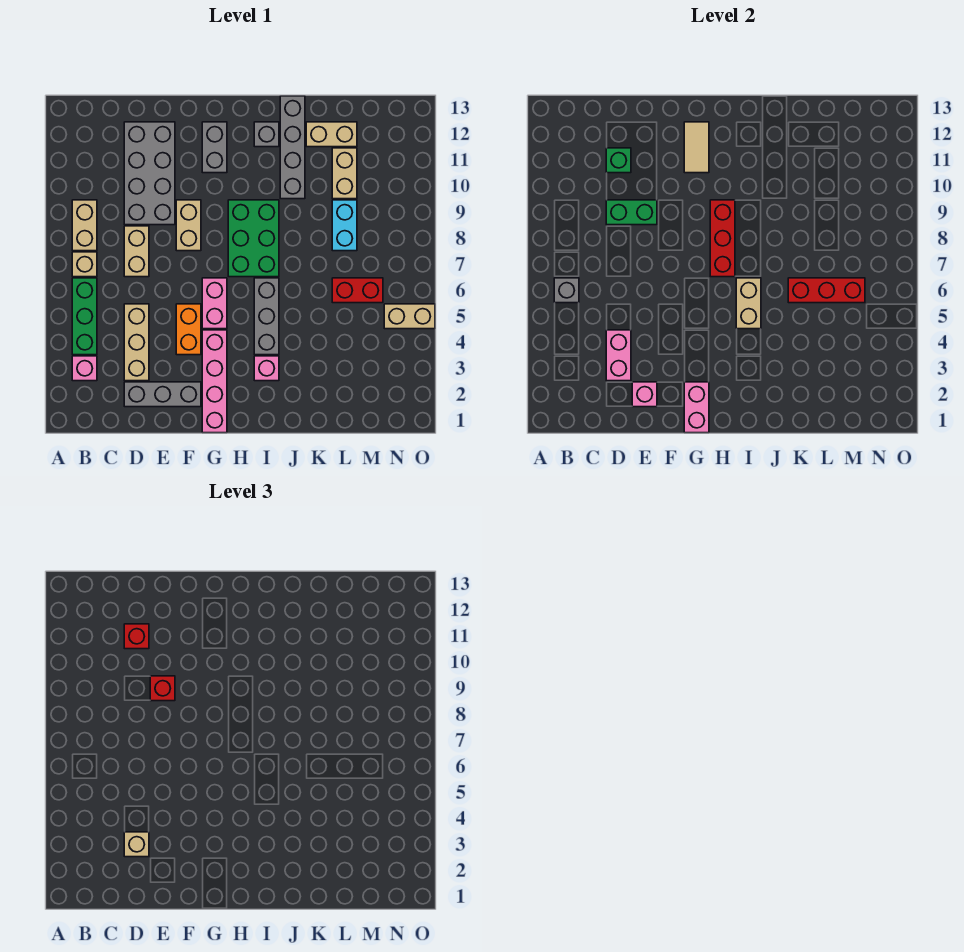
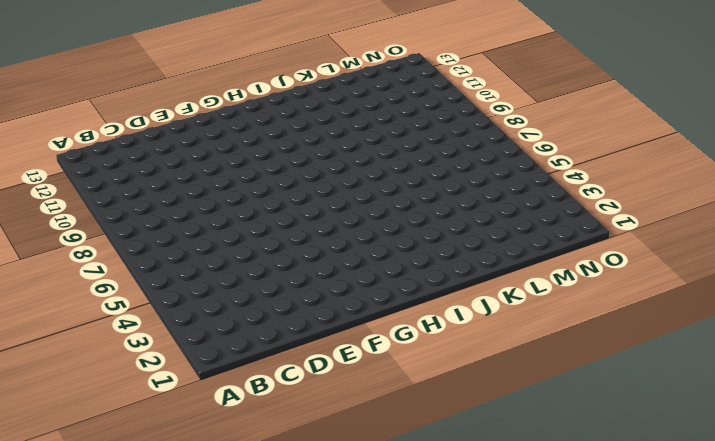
none -> pink 1x1 brick [72,356,97,381]
none -> green 1x3 brick [72,278,97,355]
none -> tan 1x1 brick [72,252,97,277]
none -> tan 1x2 brick [72,200,97,251]

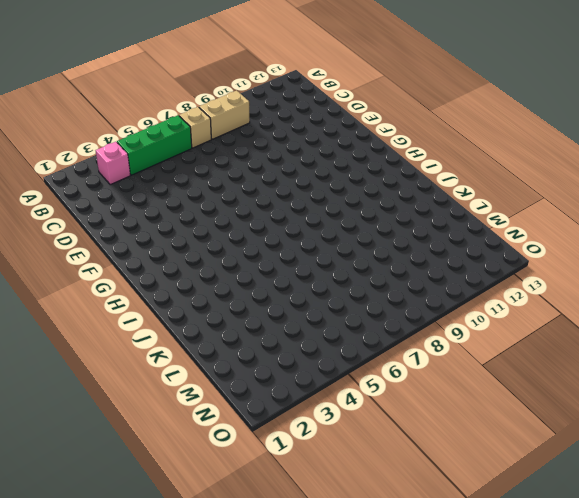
none -> grey 1x3 brick [124,382,201,407]
none -> tan 1x3 brick [124,304,149,381]
none -> tan 1x2 brick [124,226,149,277]
none -> grey 2x4 brick [124,122,175,225]

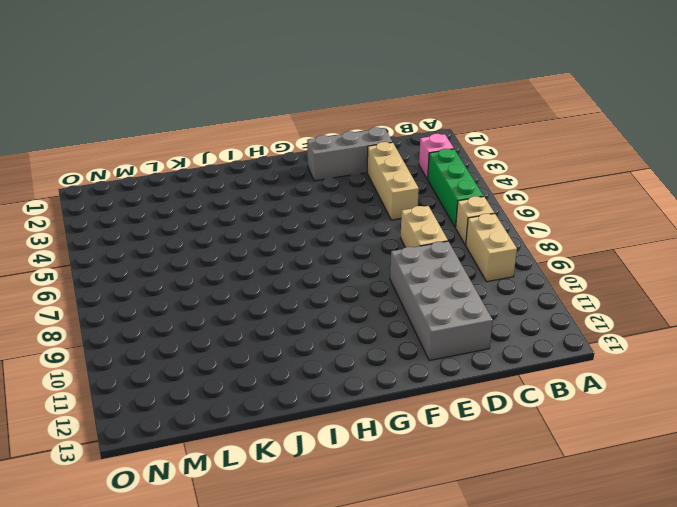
none -> orange 1x2 brick [176,304,201,355]
none -> tan 1x2 brick [176,200,201,251]
none -> pink 1x4 brick [202,330,227,433]
none -> pink 1x2 brick [202,278,227,329]

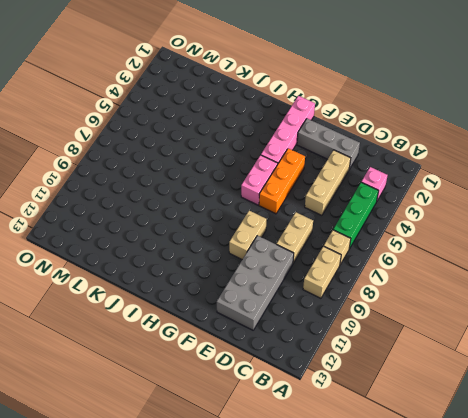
orange 1x3 brick [259,148,305,214] -> orange 1x2 brick [176,304,201,355]
none -> grey 1x2 brick [202,122,227,173]
none -> green 2x3 brick [228,200,279,277]
none -> pink 1x1 brick [254,356,279,381]
none -> grey 1x3 brick [254,278,279,355]

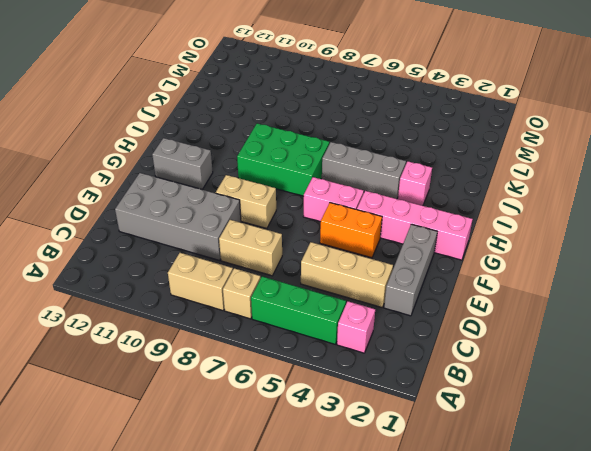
none -> grey 1x1 brick [254,122,279,147]
none -> grey 1x4 brick [280,96,305,199]
none -> tan 1x2 brick [306,122,357,147]
none -> red 1x2 brick [332,278,383,303]

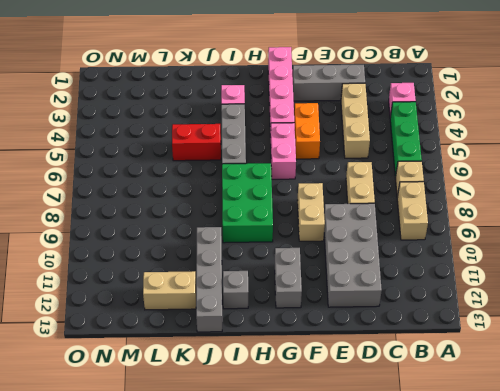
red 1x2 brick [172,124,221,161] -> red 1x2 brick moved to [332,278,383,303]
none -> cyan 1x2 brick [332,200,357,251]
none -> tan 1x2 brick [332,148,357,199]
none -> tan 1x2 brick [384,304,435,329]
none -> grey 1x1 brick [554,278,579,303]

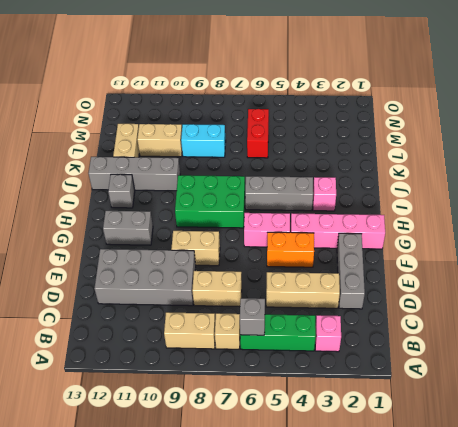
none -> tan 1x2 brick [384,304,435,329]
none -> pink 1x2 brick [606,330,631,381]
none -> green 1x2 brick [606,200,657,225]
none -> green 1x1 brick [606,148,631,173]

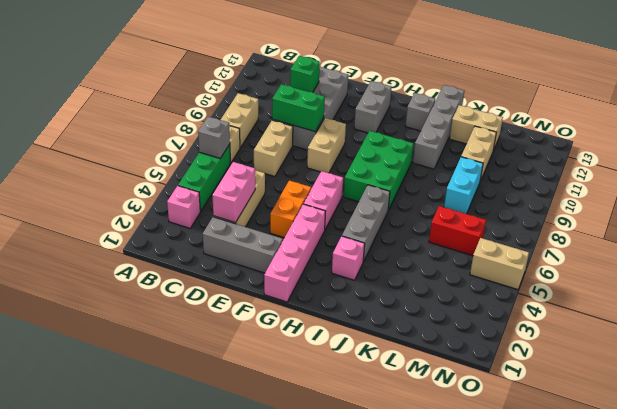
none -> pink 1x1 brick [632,382,657,407]
none -> pink 1x2 brick [684,382,709,433]
none -> tan 1x2 tile [684,122,709,173]
none -> red 1x3 brick [710,200,735,277]

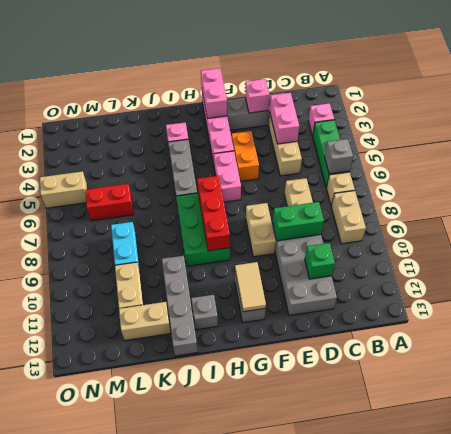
none -> tan 1x2 brick [736,278,761,329]
none -> red 1x3 brick [788,278,865,303]
none -> tan 1x1 brick [124,832,149,857]
none -> red 1x1 brick [124,624,149,649]

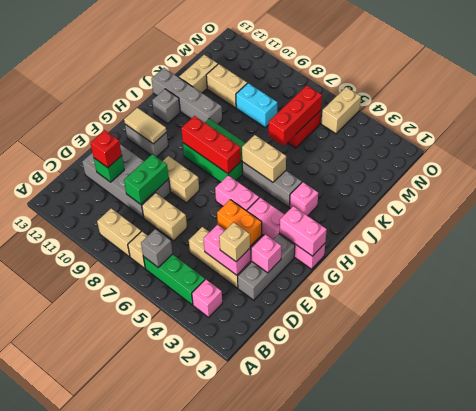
none -> red 1x1 brick [150,676,175,701]

